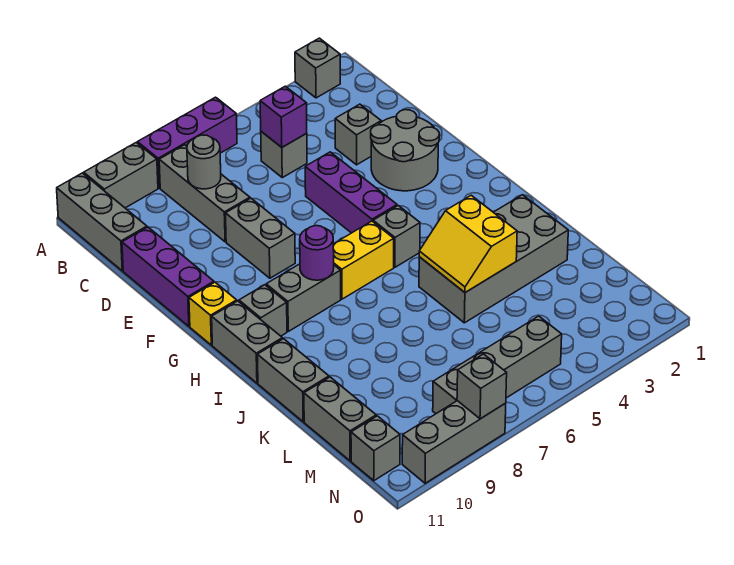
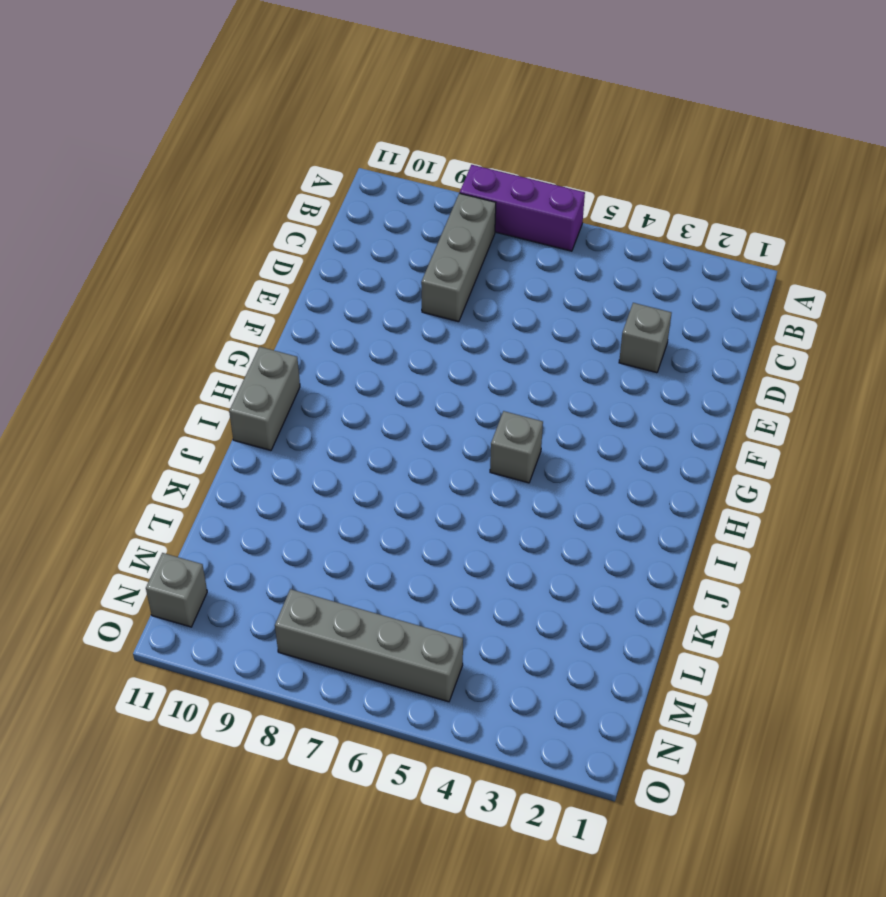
none -> grey 1x1 brick [295,38,340,98]
none -> grey 1x2 brick [84,143,158,208]
none -> grey 1x3 brick [57,173,147,271]

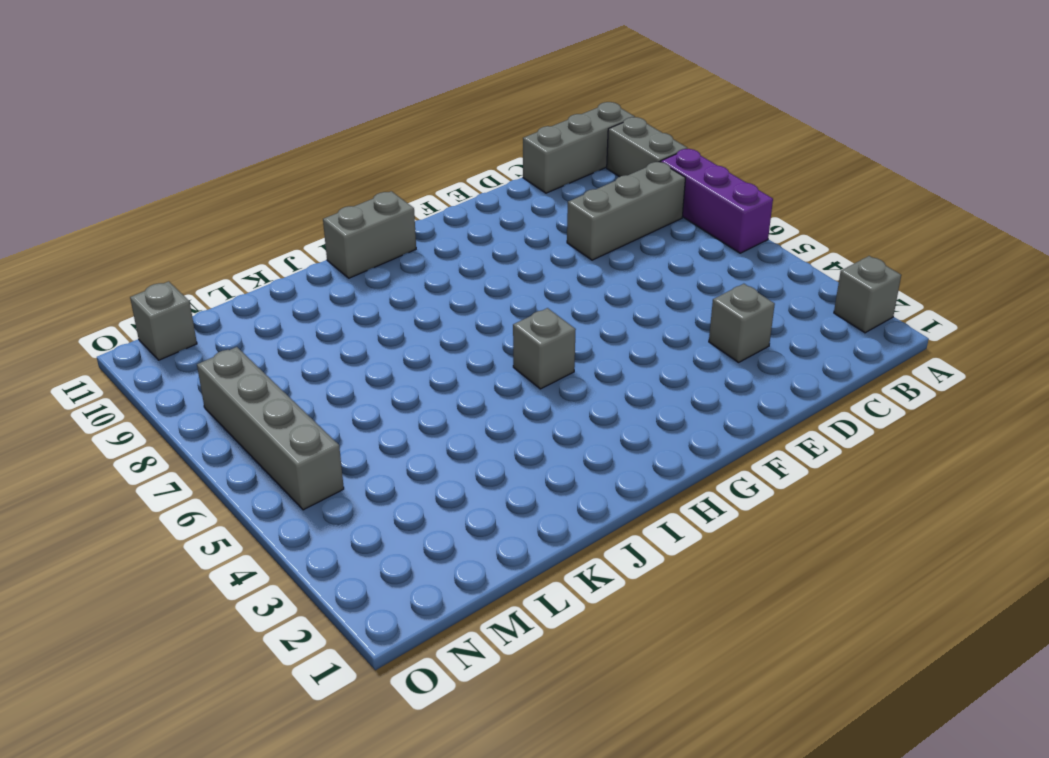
none -> grey 1x1 brick [261,131,307,178]
none -> purple 1x3 brick [122,227,214,326]
none -> grey 2x2 round brick [371,110,439,191]

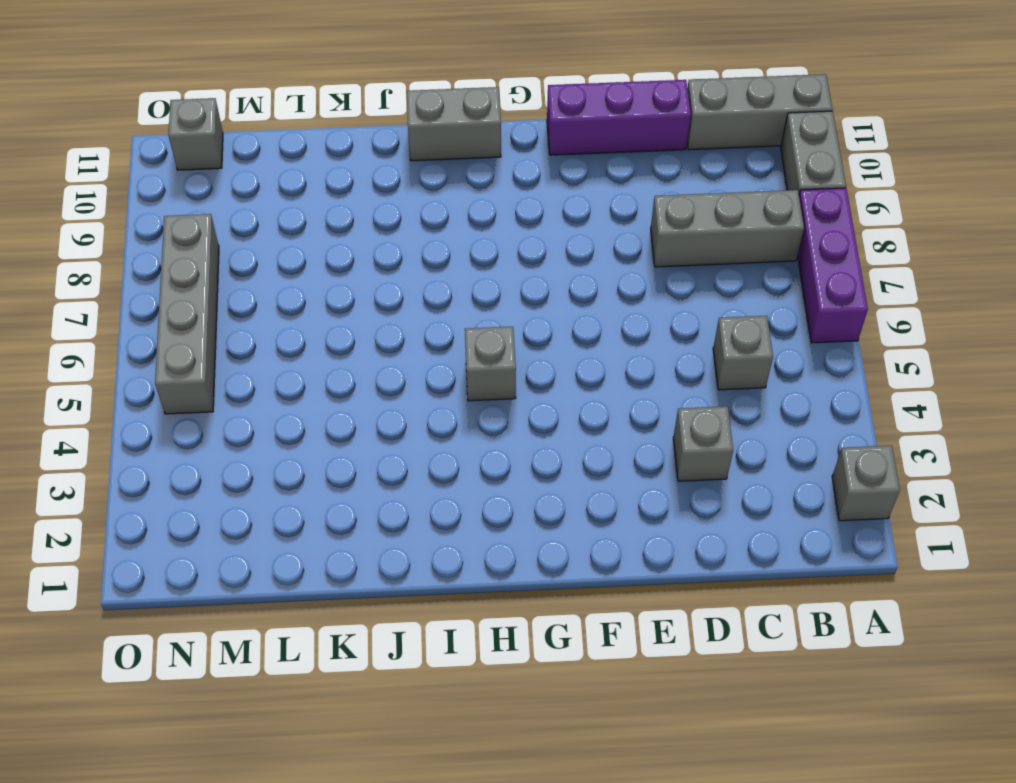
none -> grey 2x2 round brick [371,110,439,191]
none -> purple 1x3 brick [305,152,397,233]
none -> grey 1x2 brick [225,198,295,278]

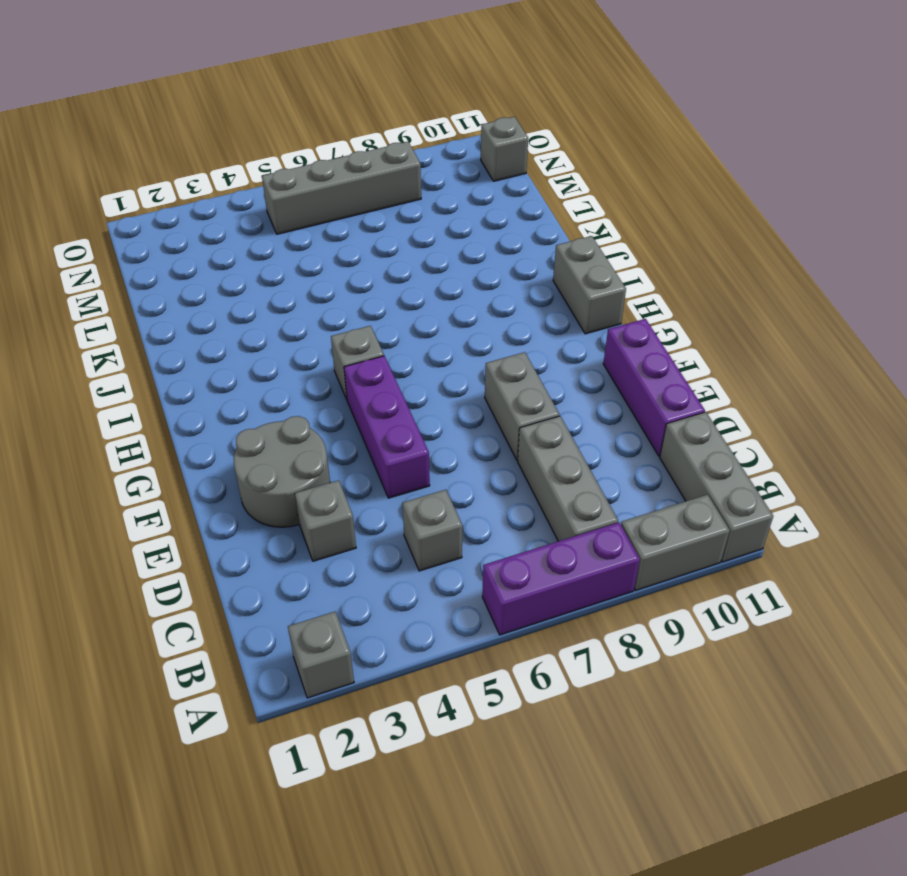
none -> yellow 1x1 brick [189,282,237,345]
none -> yellow 1x2 brick [333,221,394,299]
none -> grey 1x2 brick [266,264,341,331]

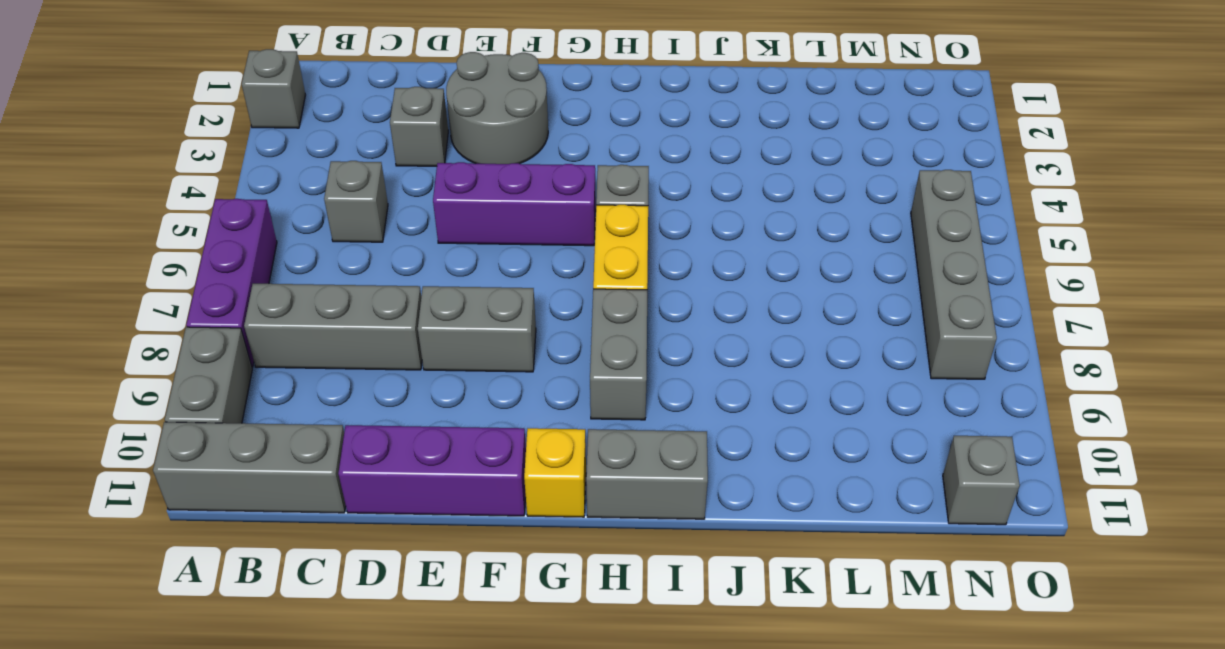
none -> grey 1x1 brick [239,285,287,336]
none -> grey 2x4 brick [419,195,568,323]
none -> grey 1x2 brick [257,339,329,422]

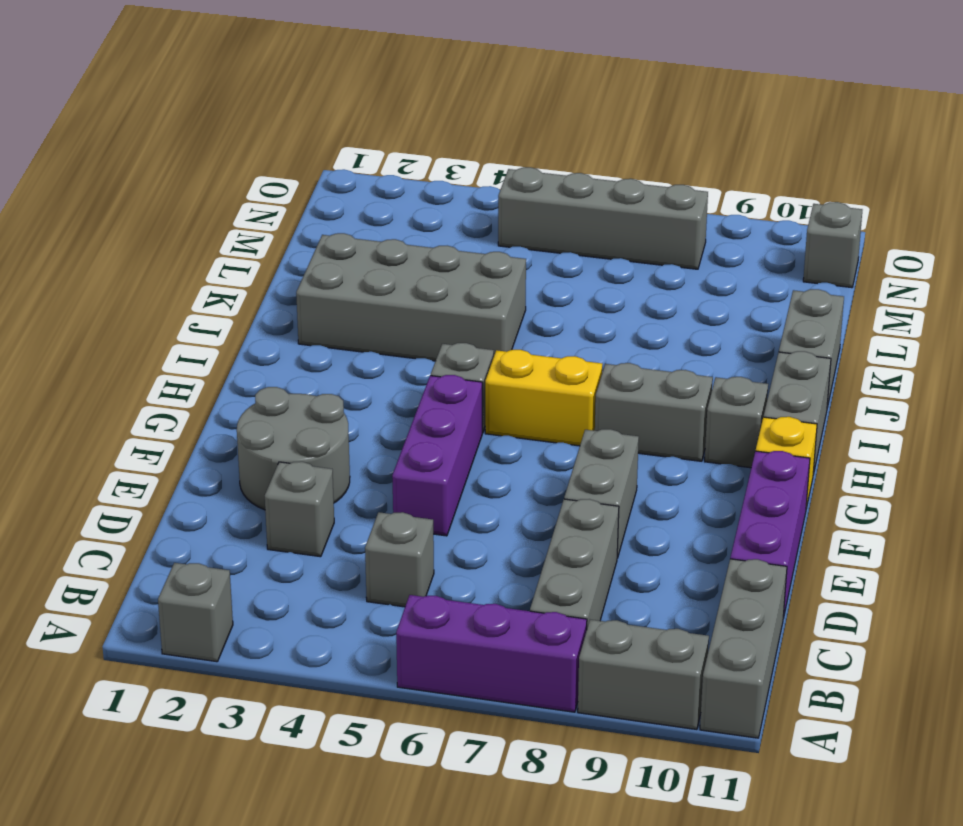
none -> grey 1x2 brick [304,377,376,461]
none -> grey 1x3 brick [402,401,506,483]
none -> purple 1x1 brick [260,86,307,147]

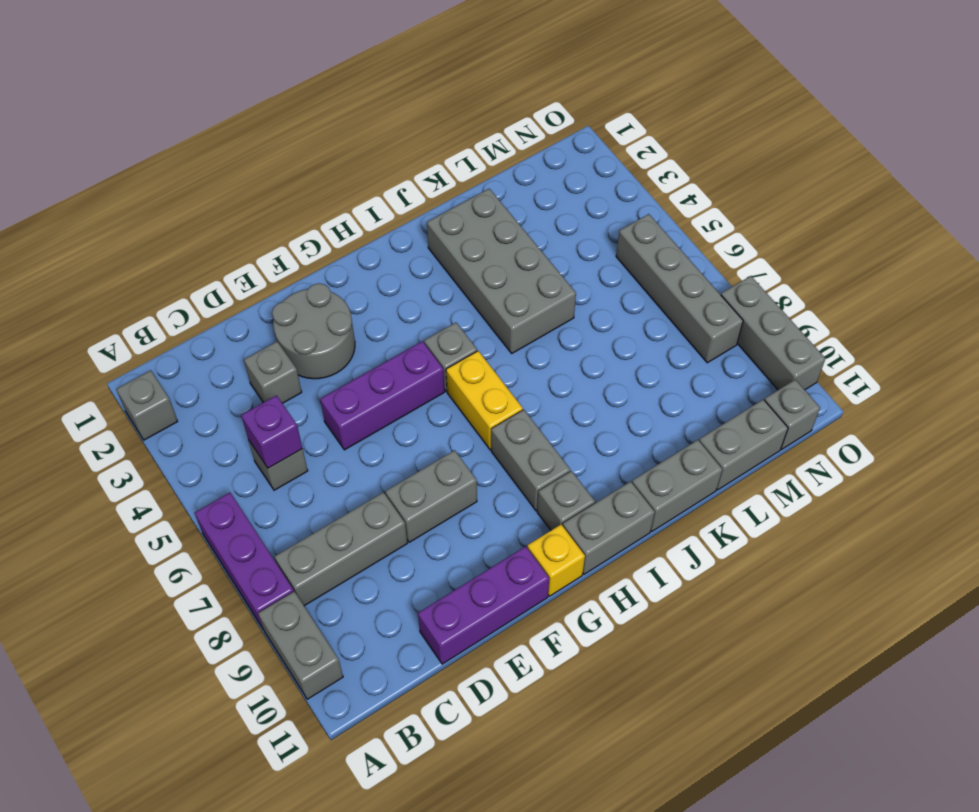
none -> grey 1x3 brick [57,173,147,271]
none -> grey 1x1 round brick [187,135,221,189]
none -> purple 1x1 round brick [300,226,334,280]

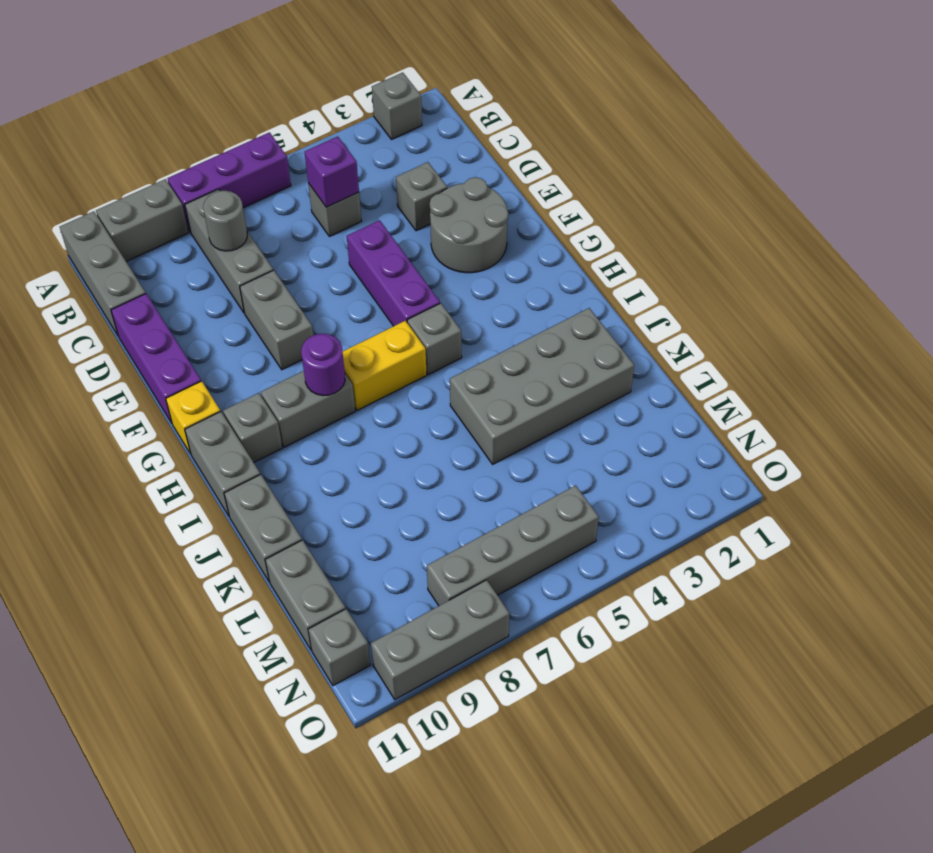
none -> yellow 2x2 slope [419,195,517,293]
none -> grey 1x1 brick [457,354,507,419]

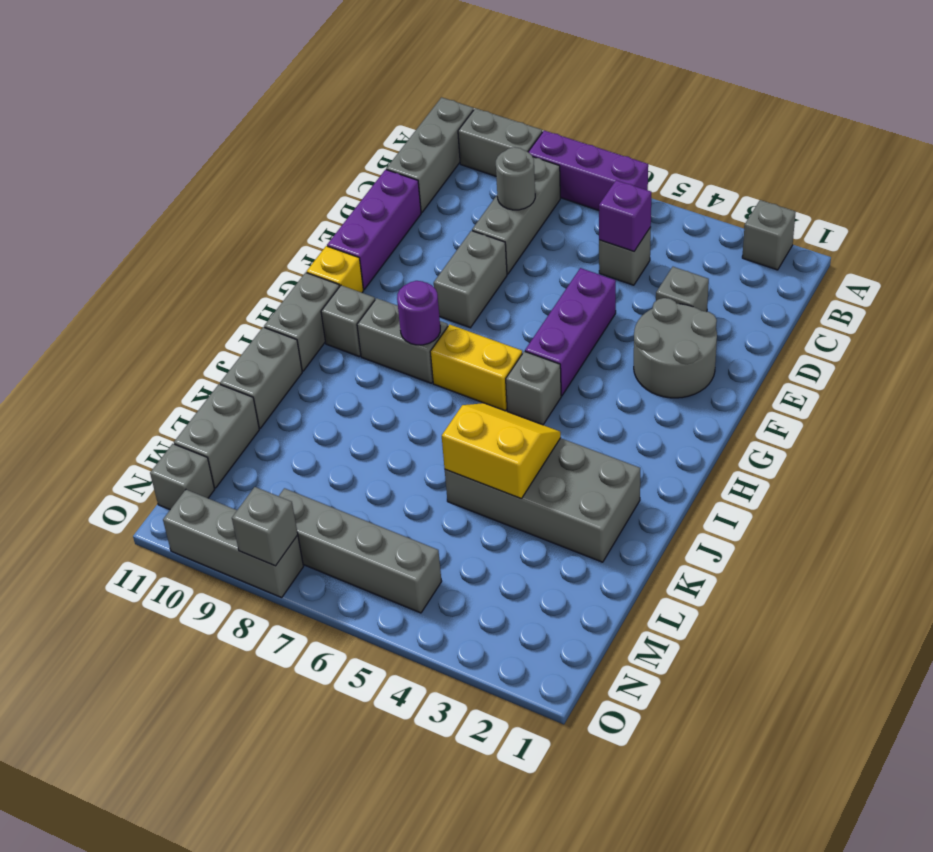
yellow 2x2 slope [442,403,561,499] -> yellow 2x2 slope turned to [419,195,517,293]

